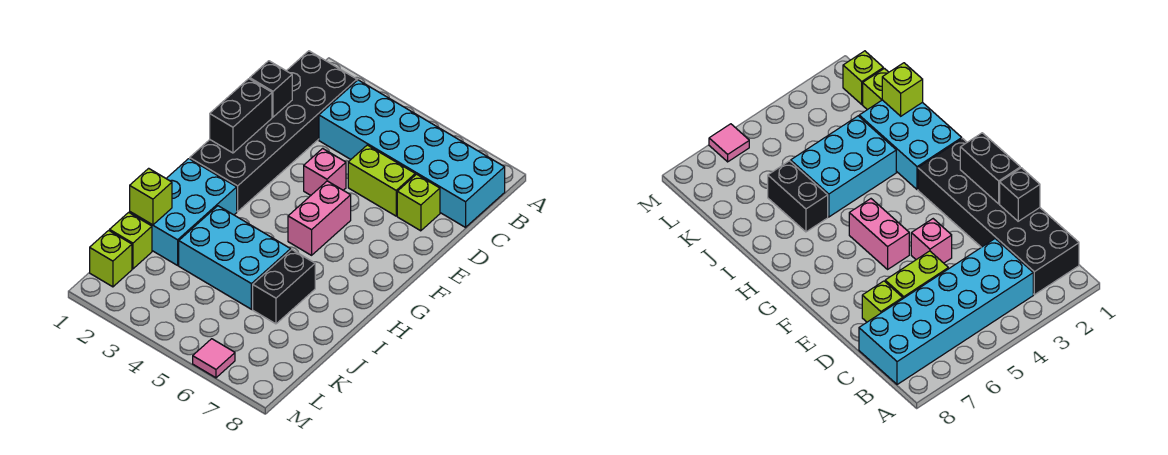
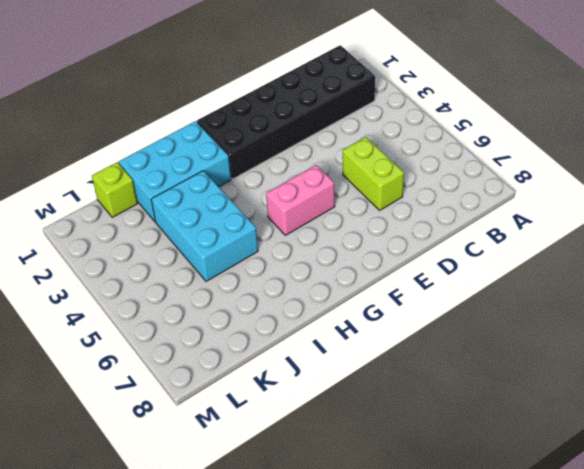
none -> cyan 2x6 brick [319,80,505,227]
none -> lime 1x1 brick [397,174,440,231]
none -> pink 1x1 brick [304,148,346,195]

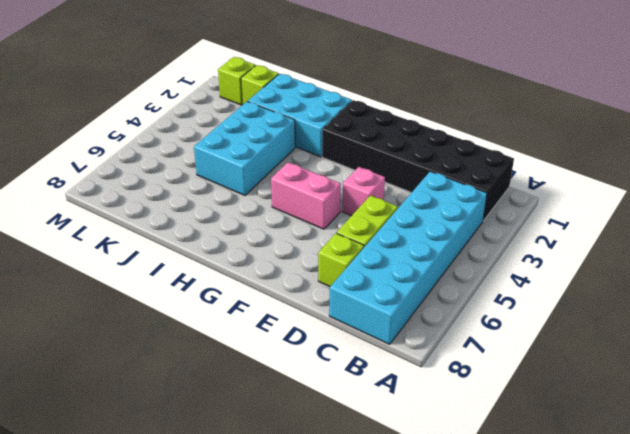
none -> black 1x2 brick [253,250,315,324]
none -> pink 1x1 tile [193,339,235,378]
none -> black 1x1 brick [250,61,292,117]

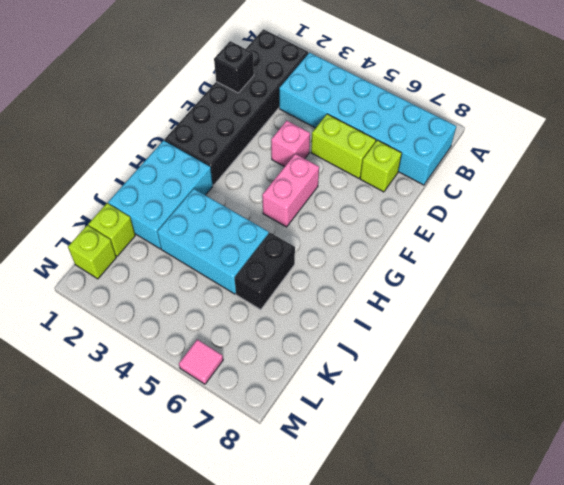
none -> black 1x2 brick [210,79,272,153]
none -> lime 1x1 brick [130,168,172,225]

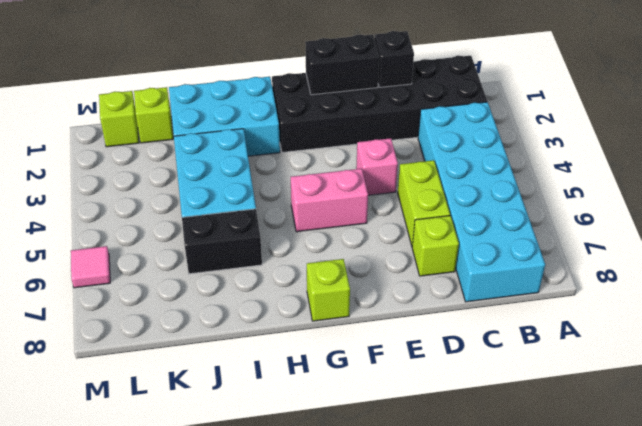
lime 1x1 brick [307,259,350,321] -> lime 1x1 brick moved to [130,168,172,225]

